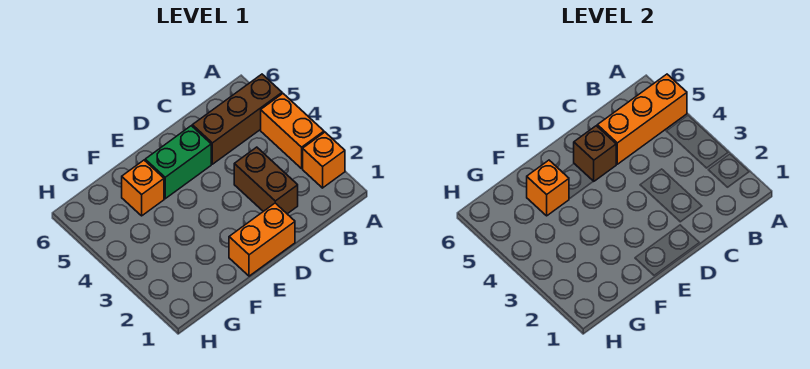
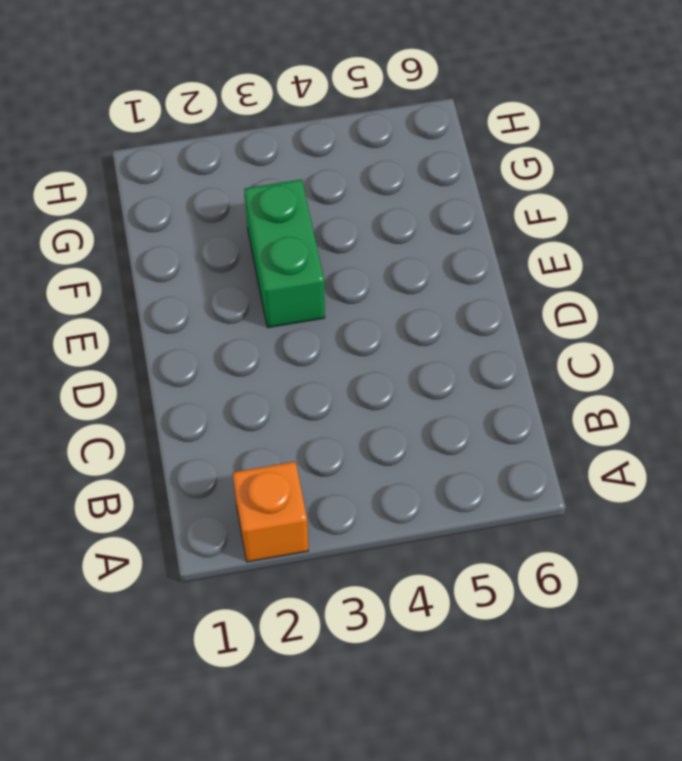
green 1x2 brick [244,179,325,328] -> green 1x2 brick moved to [145,126,211,199]
none -> orange 1x2 brick [261,94,324,169]
none -> brown 1x3 brick [192,74,282,164]

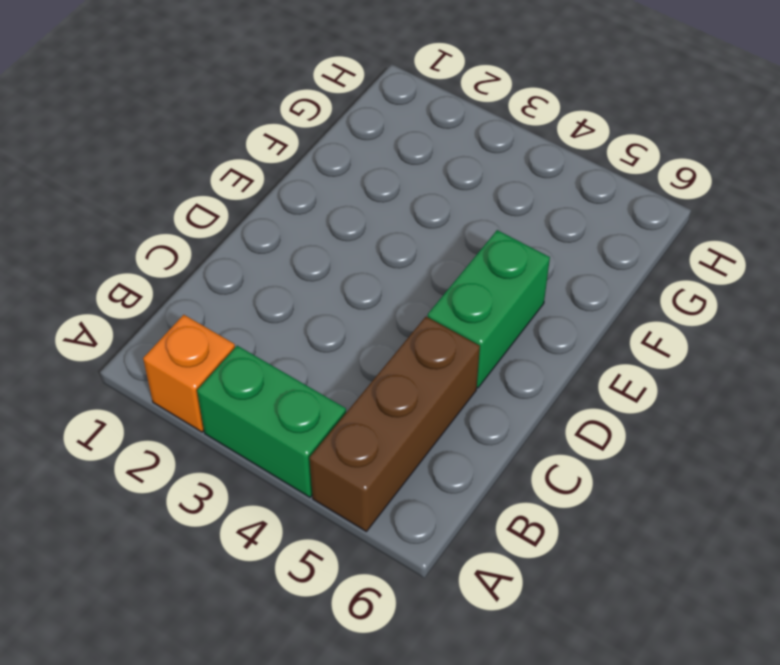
green 1x2 brick [197,346,346,497] -> orange 1x2 brick [261,94,324,169]
none -> brown 1x2 brick [234,147,298,214]
none -> orange 1x2 brick [229,203,295,276]

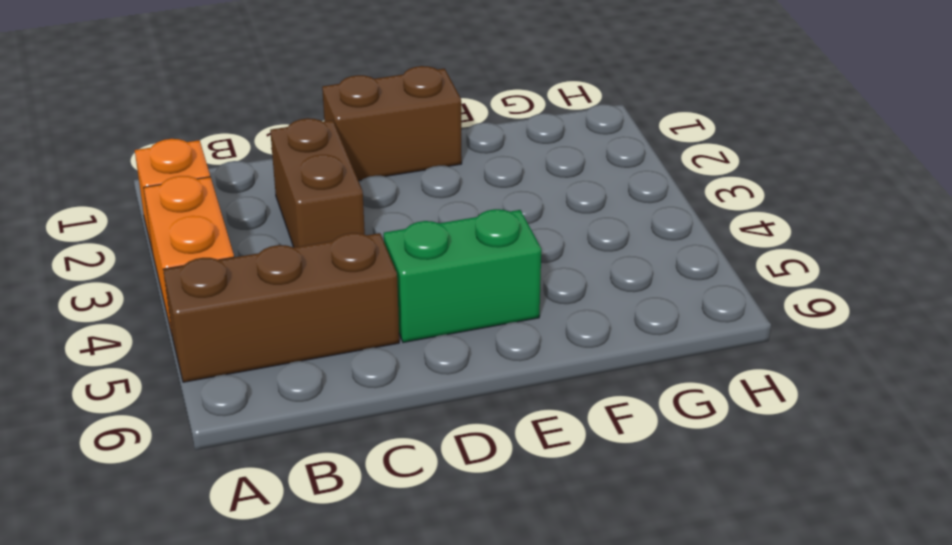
brown 1x2 brick [322,66,462,181] -> orange 1x2 brick [229,203,295,276]
none -> orange 1x1 brick [122,160,164,216]
none -> orange 1x3 brick [597,74,687,164]

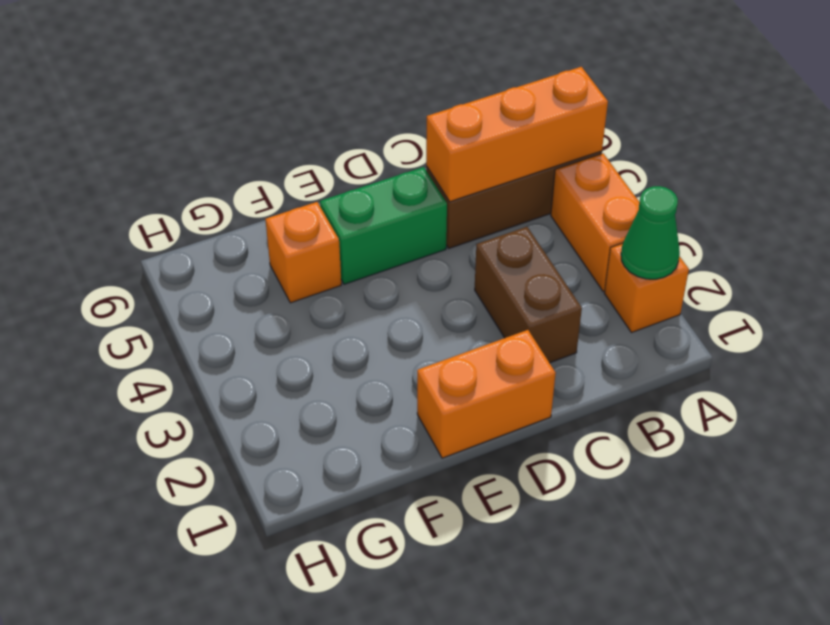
green 1x1 cone [621,186,680,279] -> none
none -> brown 1x1 brick [574,126,616,181]
none -> orange 1x1 brick [527,160,569,216]

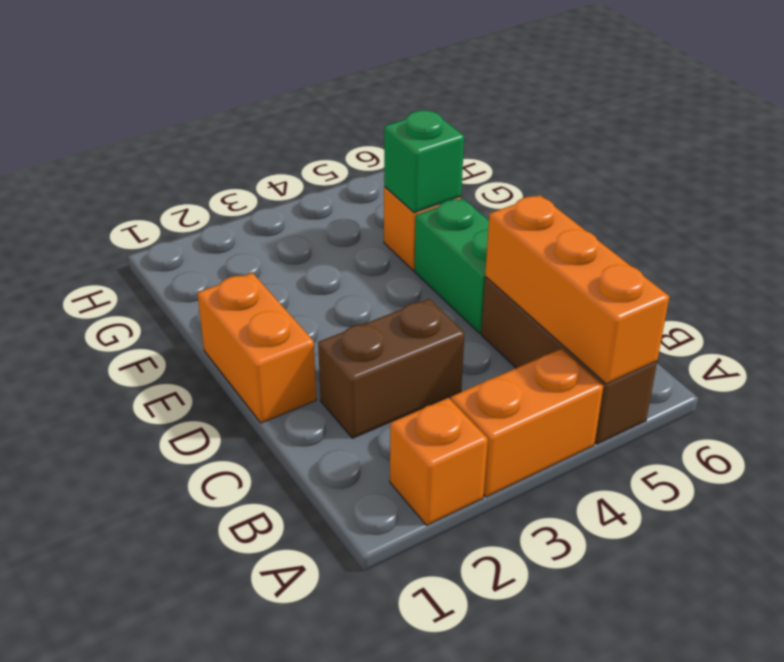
green 1x1 brick [384,110,464,213] -> orange 1x1 brick [527,160,569,216]
none -> brown 1x1 brick [574,126,616,181]

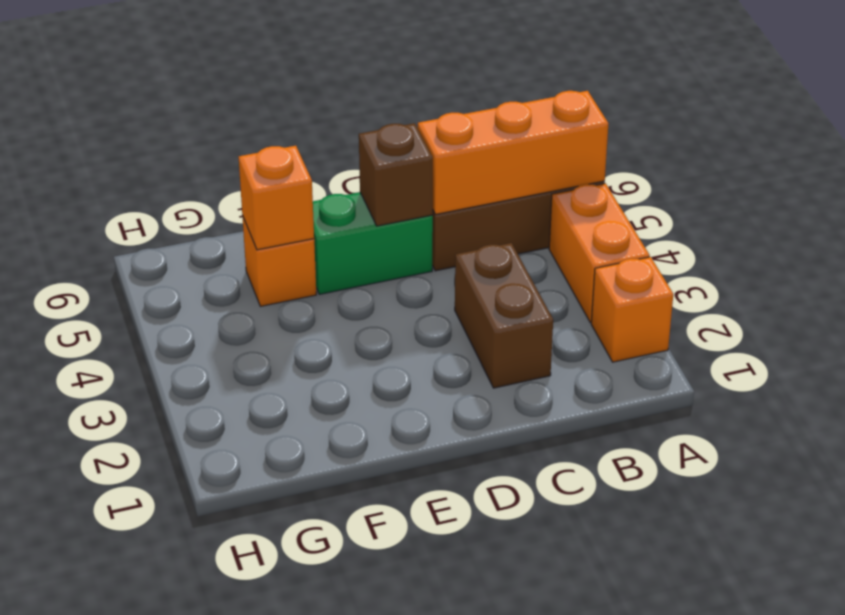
none -> orange 1x2 brick [229,203,295,276]

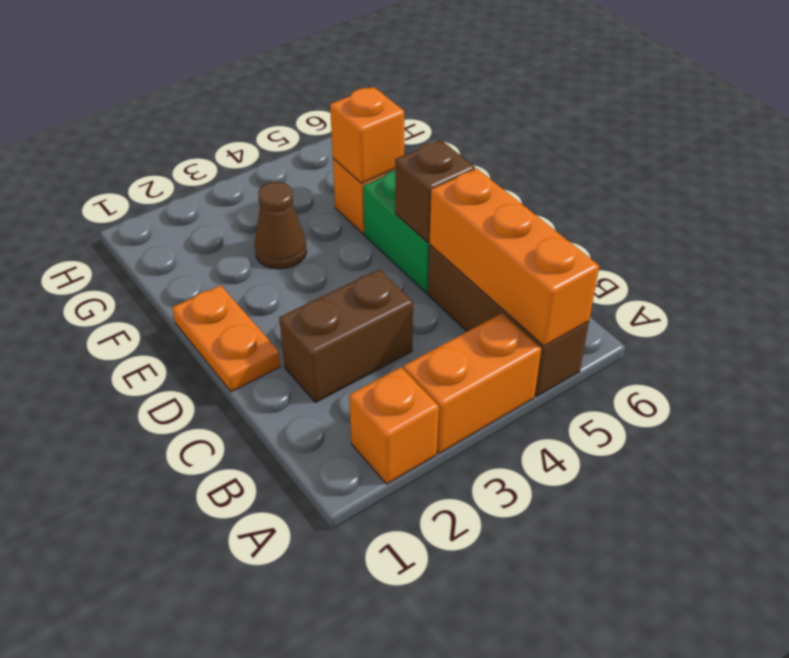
orange 1x2 plate [172,285,281,392] -> orange 1x2 brick [229,203,295,276]
brown 1x1 cone [255,182,307,269] -> none

